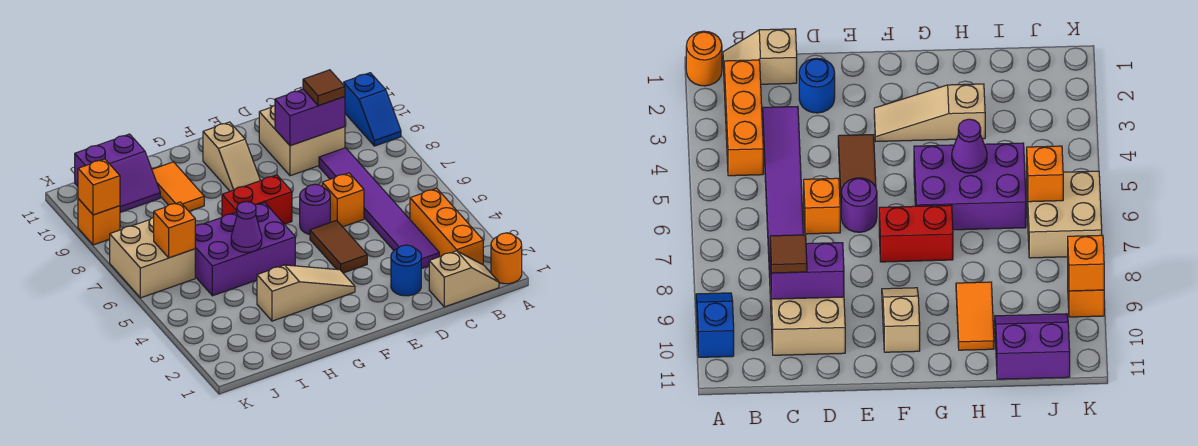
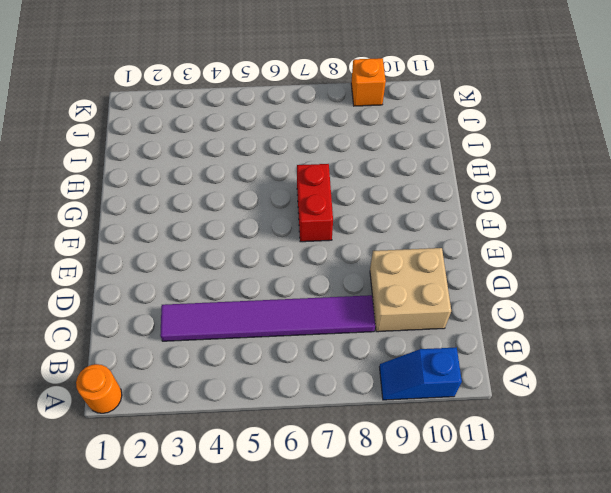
none -> tan 1x2 slope [429,251,499,307]
none -> orange 1x3 brick [410,188,483,265]
none -> blue 1x1 round brick [391,245,421,296]

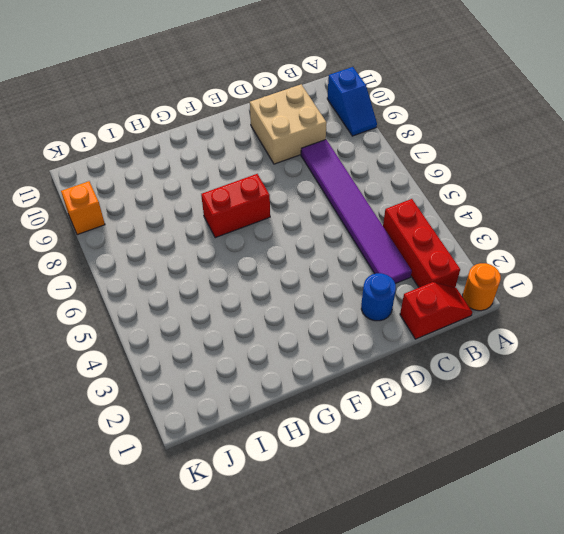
red 1x2 slope [400,282,472,339] -> tan 1x2 slope [429,251,499,307]
red 1x3 brick [383,199,460,287] -> orange 1x3 brick [410,188,483,265]
none -> orange 1x1 brick [322,173,364,227]
none -> brown 1x2 tile [310,221,367,273]
none -> purple 1x1 round brick [300,184,330,234]

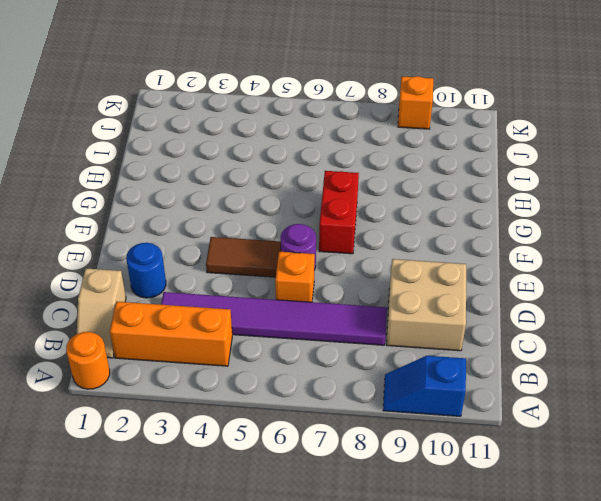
none -> tan 1x3 slope [257,265,355,321]
none -> tan 1x2 slope [203,122,260,191]
none -> purple 2x3 brick [195,203,295,296]

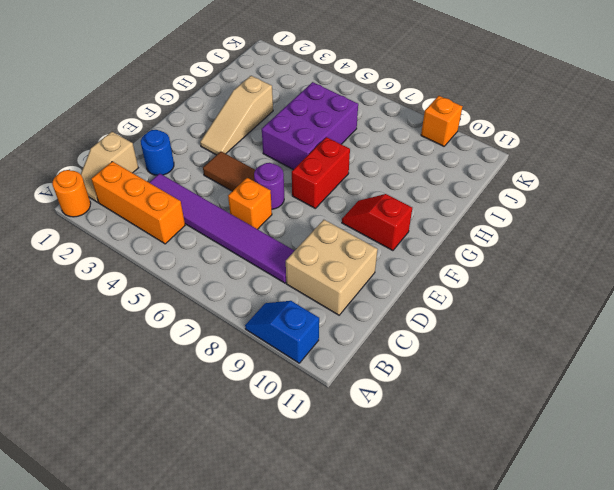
red 1x2 slope [342,194,412,251] -> tan 1x2 slope [203,122,260,191]
none -> orange 1x2 tile [152,162,204,211]
none -> purple 2x2 slope [75,134,160,212]
none -> tan 2x2 brick [110,217,195,298]

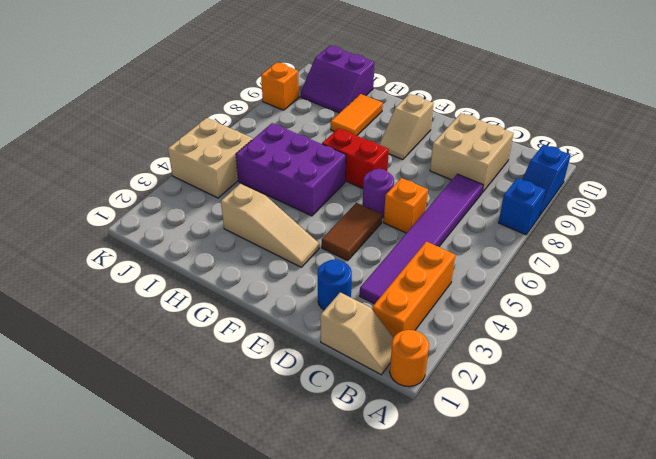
blue 1x1 brick [498,178,545,235] -> none
tan 2x2 brick [168,118,253,198] -> tan 2x2 brick moved to [110,217,195,298]
none -> purple 1x2 brick [275,89,345,146]
none -> purple 1x1 cone [231,202,262,252]
none -> orange 1x1 brick [154,202,195,258]

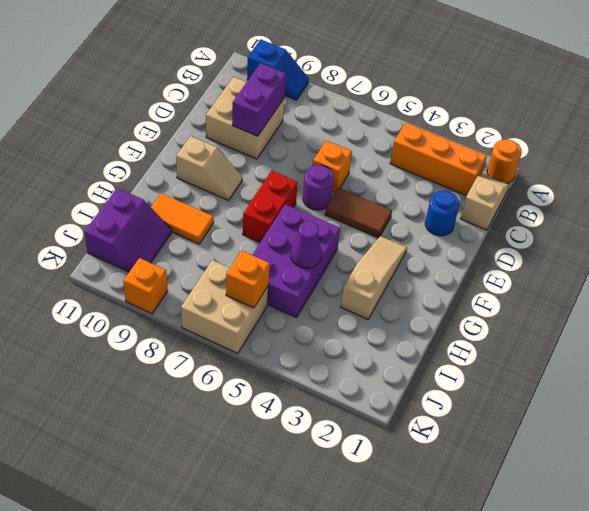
none -> purple 1x6 tile [319,148,439,269]
none -> orange 1x1 brick [78,159,120,215]
none -> brown 1x1 tile [303,70,345,106]

